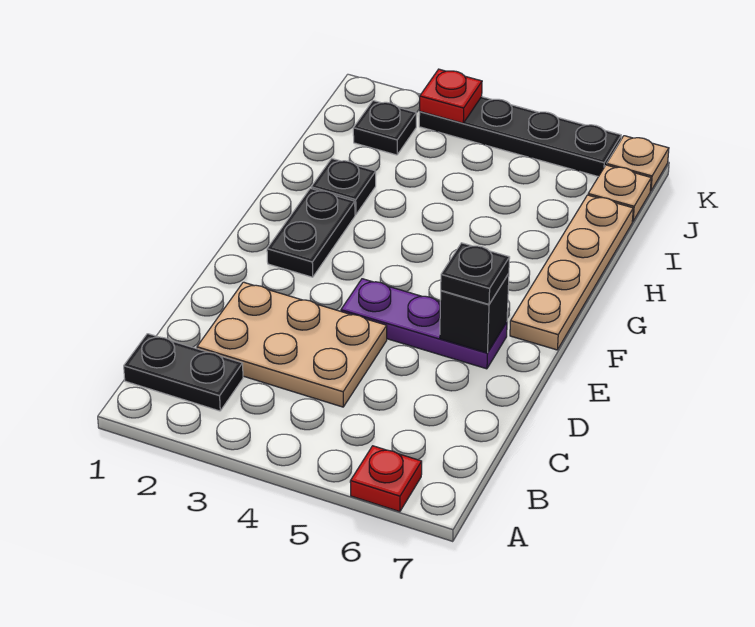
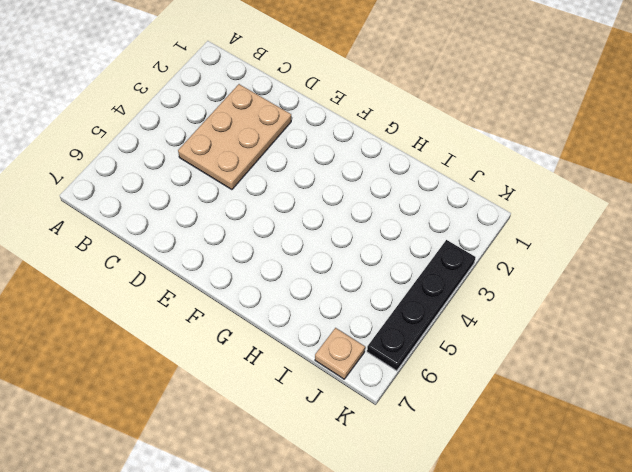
none -> red 1x1 plate [350,446,422,512]
none -> black 1x2 plate [124,334,243,411]
none -> purple 1x3 plate [341,279,507,369]

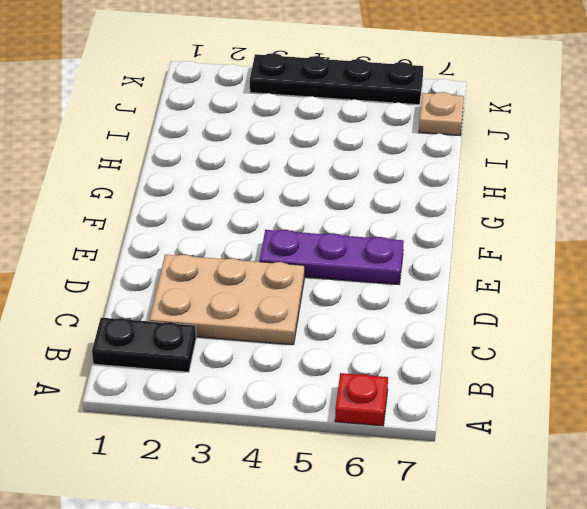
none -> black 1x2 plate [267,188,355,277]
none -> tan 1x4 plate [510,195,633,350]
none -> black 1x1 plate [311,159,376,215]

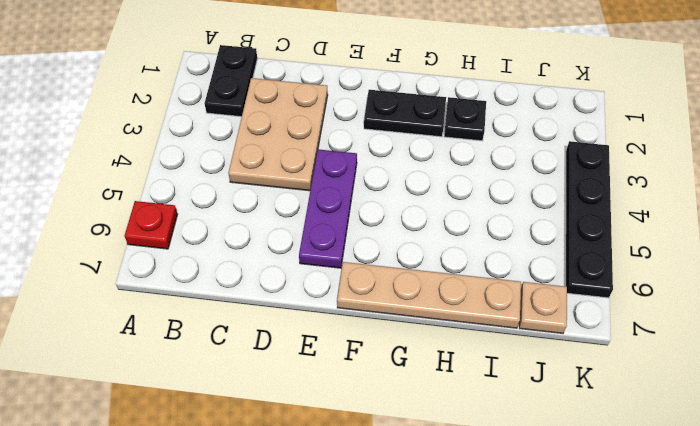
none -> black 1x1 plate [353,101,416,155]
none -> tan 1x1 plate [607,136,669,191]
none -> black 1x1 brick [440,274,509,353]

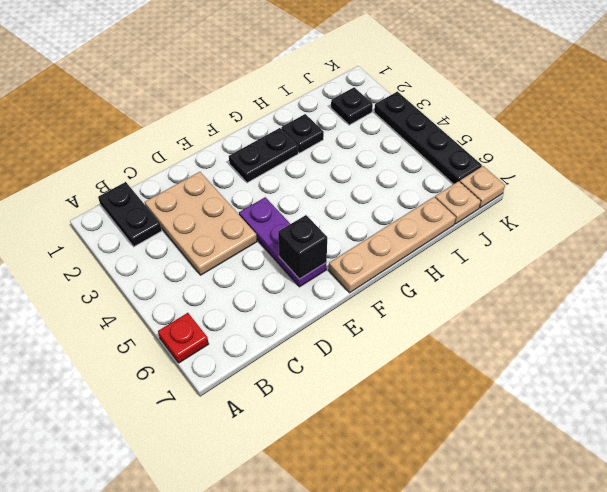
none -> red 1x1 plate [420,69,482,123]
none -> black 1x1 plate [441,243,510,304]

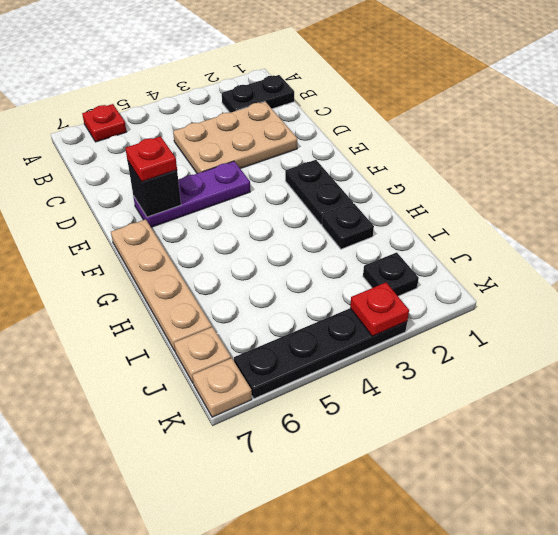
red 1x1 plate [125,136,177,182] -> black 1x1 plate [441,243,510,304]

